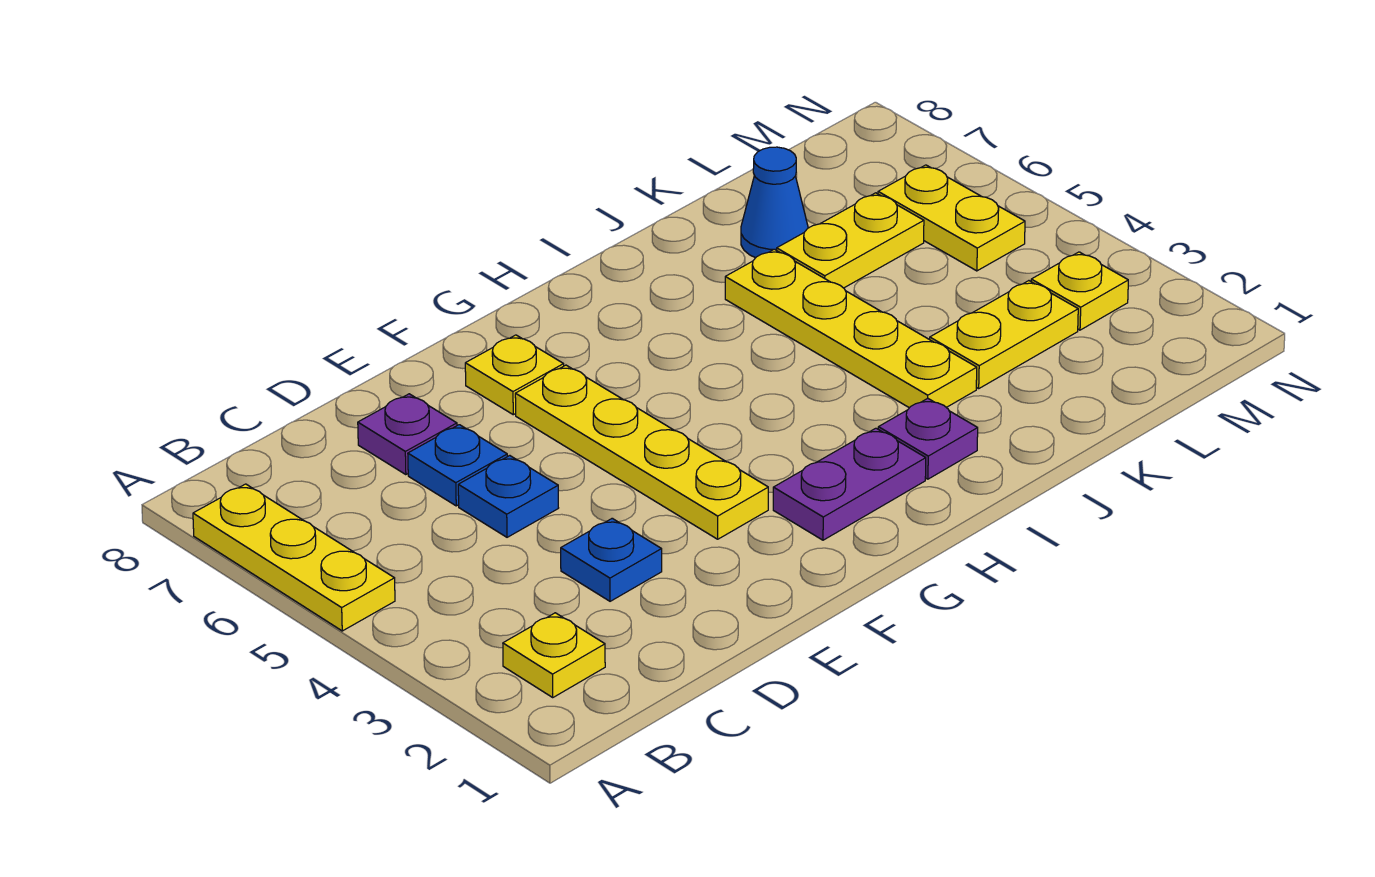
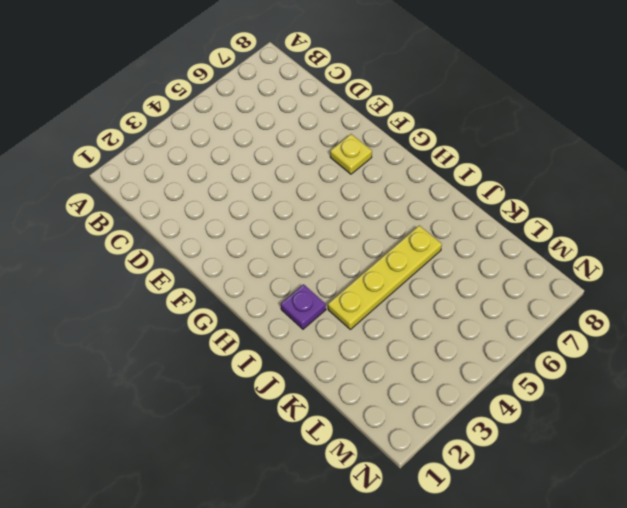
none -> yellow 1x3 plate [193,484,395,631]
none -> yellow 1x1 plate [503,613,605,697]
none -> blue 1x1 plate [561,518,662,601]

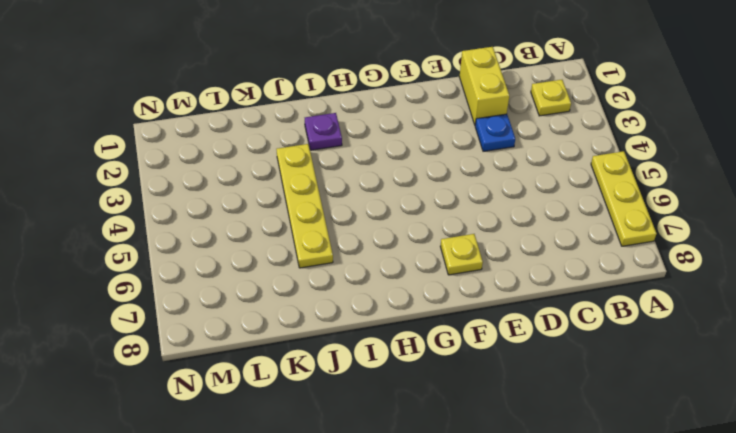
yellow 1x2 brick [459,47,509,125] -> none
none -> blue 1x1 plate [458,456,558,537]
none -> blue 1x1 plate [408,425,507,506]
none -> purple 1x1 plate [358,394,457,475]

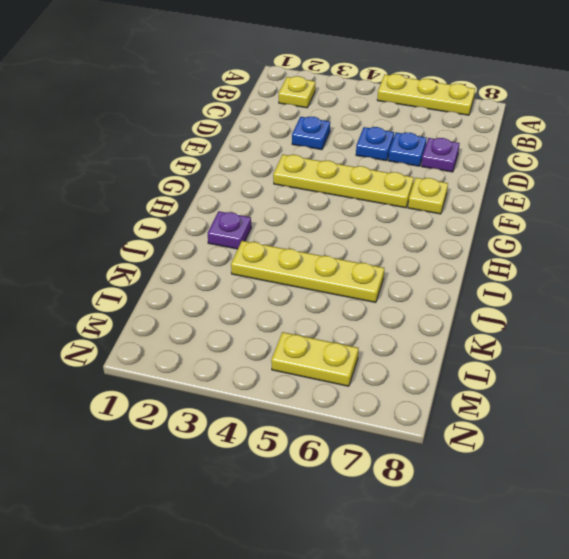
none -> purple 1x2 plate [773,428,926,540]
none -> yellow 1x2 plate [930,281,1078,389]
none -> yellow 1x2 plate [777,193,924,288]

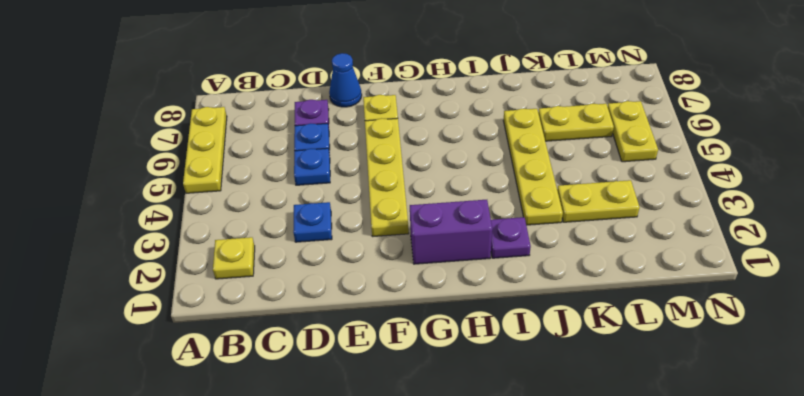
blue 1x1 cone [329,53,362,107] -> blue 1x1 cone moved to [741,147,808,258]
purple 1x2 brick [410,200,492,264] -> purple 1x2 plate [773,428,926,540]
none -> yellow 1x1 plate [1031,252,1128,330]

